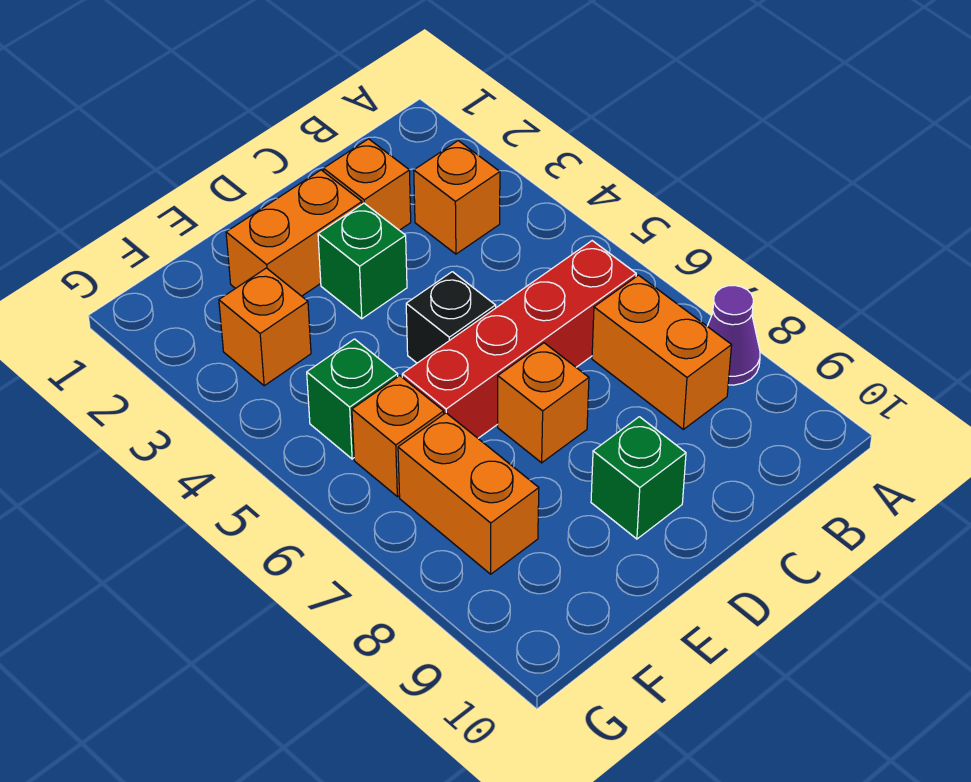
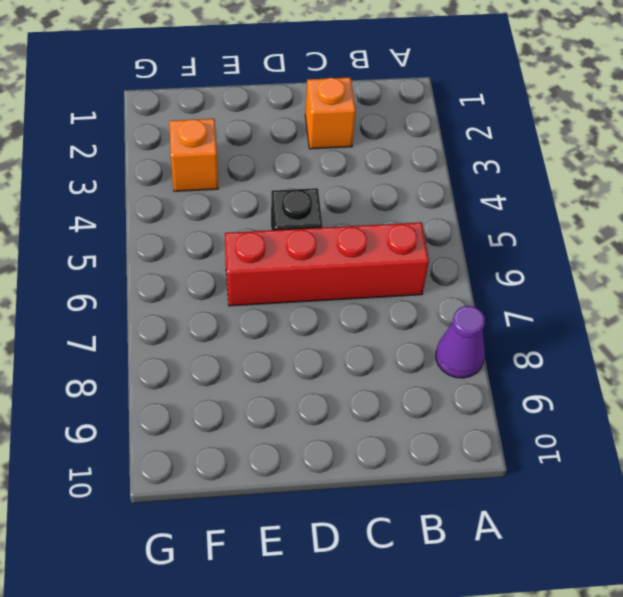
none -> orange 1x1 brick [414,141,500,254]
none -> orange 1x2 brick [592,275,732,429]
none -> orange 1x2 brick [226,170,362,296]

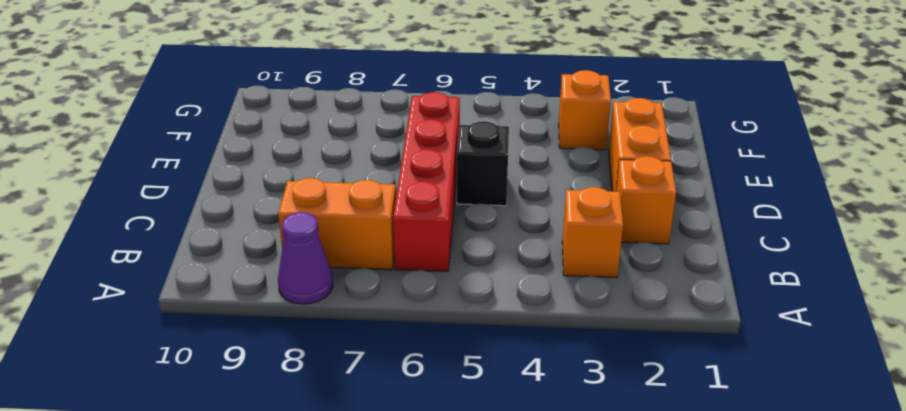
none -> green 1x1 brick [318,203,407,319]
none -> orange 1x1 brick [498,343,589,463]
none -> green 1x1 brick [591,417,686,539]

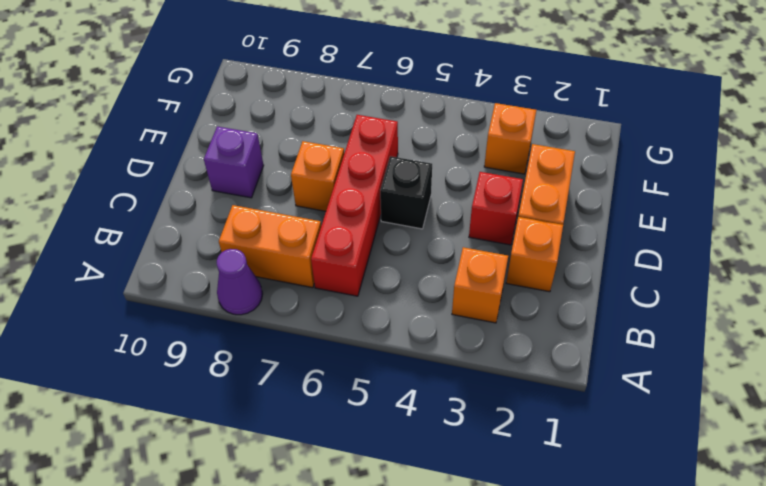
red 1x1 brick [469,172,523,245] -> green 1x1 brick [318,203,407,319]
purple 1x1 brick [204,126,264,198] -> green 1x1 brick [591,417,686,539]
none -> green 1x1 brick [307,339,398,459]
none -> orange 1x1 brick [352,376,444,497]
none -> orange 1x2 brick [398,413,539,574]

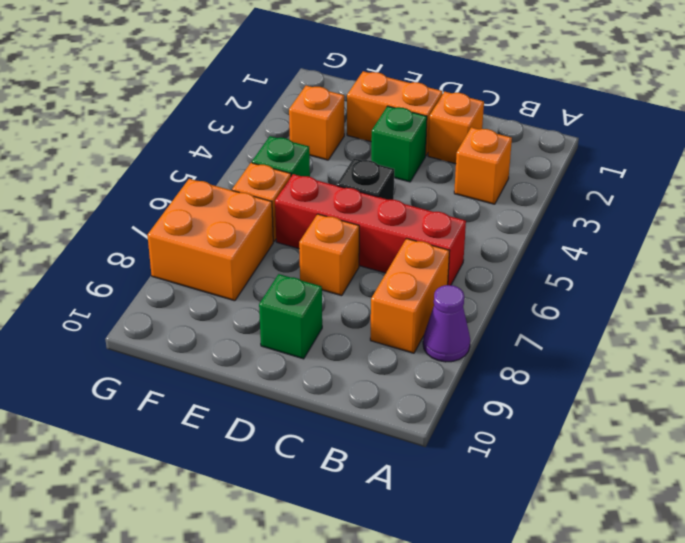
orange 2x2 brick [148,179,273,301] -> orange 1x2 brick [398,413,539,574]

